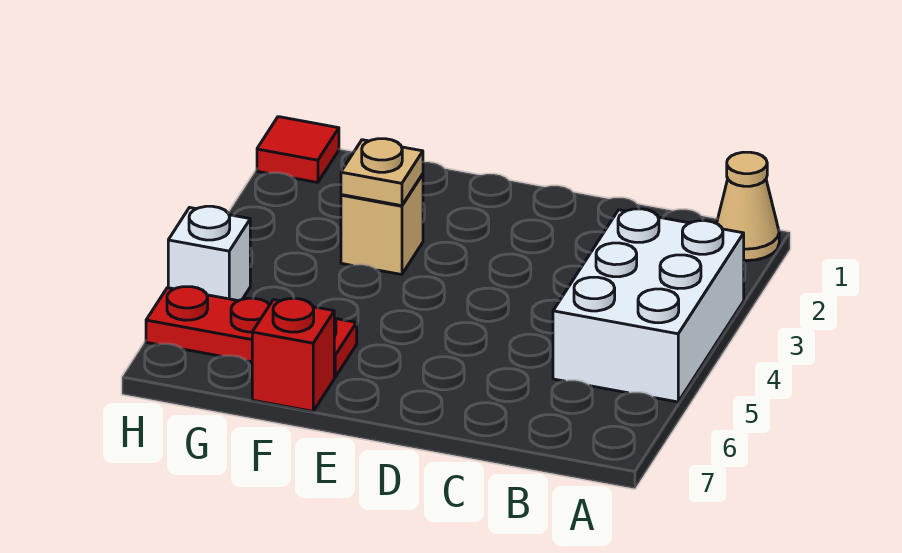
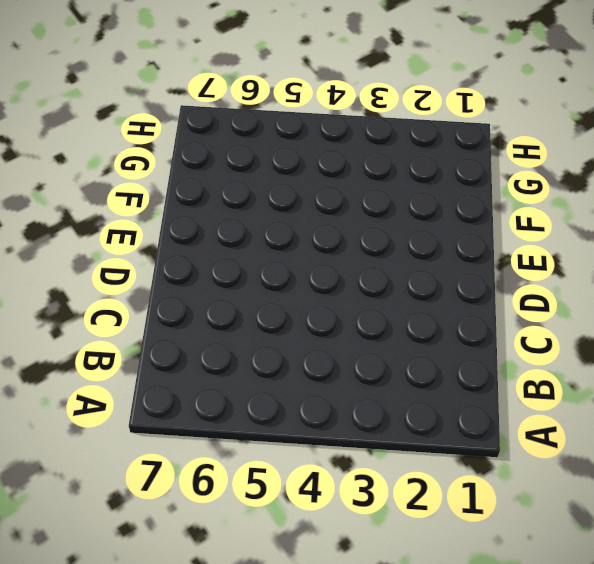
none -> tan 1x1 cone [717,152,779,261]
none -> white 2x3 brick [553,209,744,402]

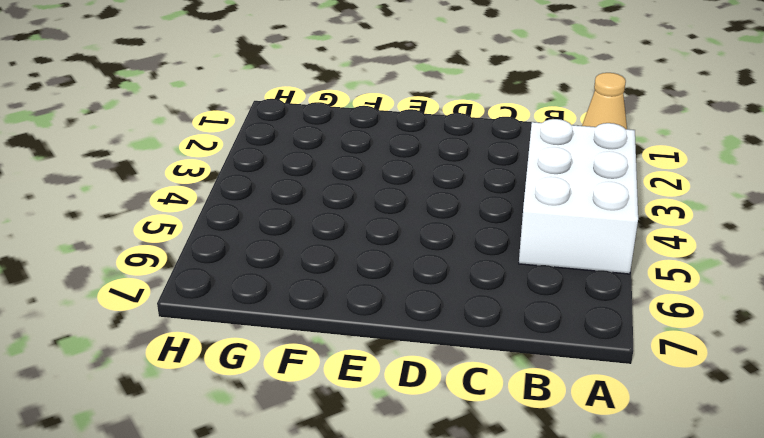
none -> tan 1x1 brick [341,174,423,275]
none -> red 1x3 plate [146,287,357,377]

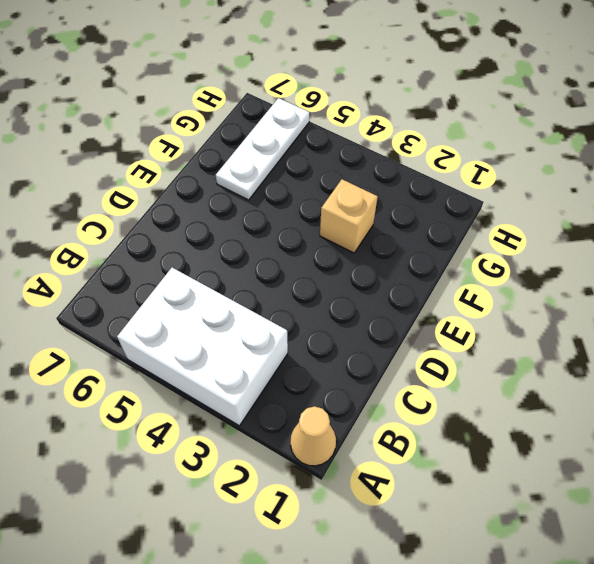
white 1x3 plate [216,98,309,200] -> red 1x3 plate [146,287,357,377]
none -> red 1x1 brick [252,298,334,411]
none -> red 1x1 tile [257,117,339,182]

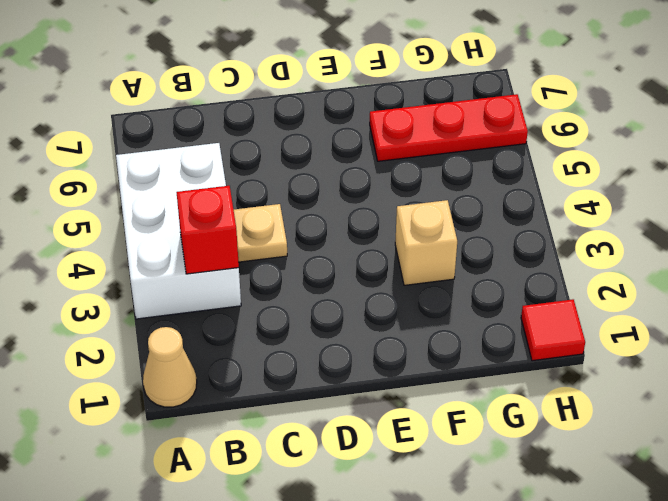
red 1x1 brick [176,186,239,274] -> red 1x1 brick moved to [252,298,334,411]
tan 1x1 plate [234,204,287,262] -> tan 1x1 plate moved to [341,139,423,206]
none -> white 1x1 brick [168,206,250,301]

